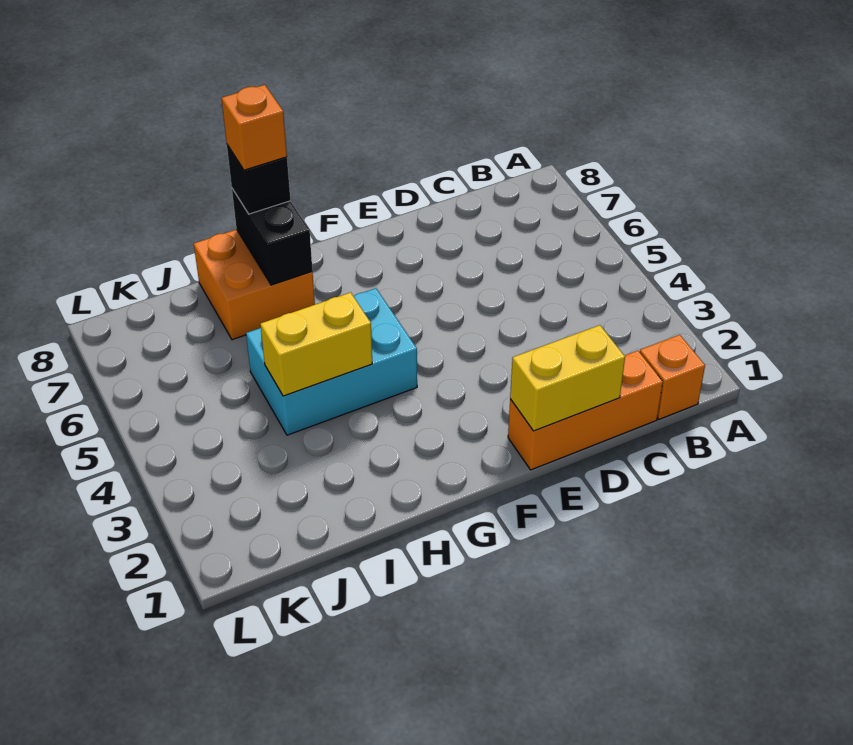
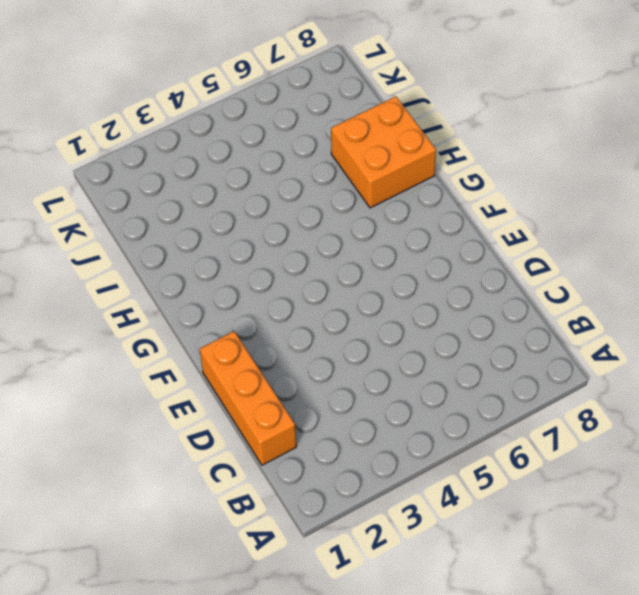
none -> orange 1x1 brick [640,335,705,419]
none -> cyan 2x3 brick [246,288,417,435]

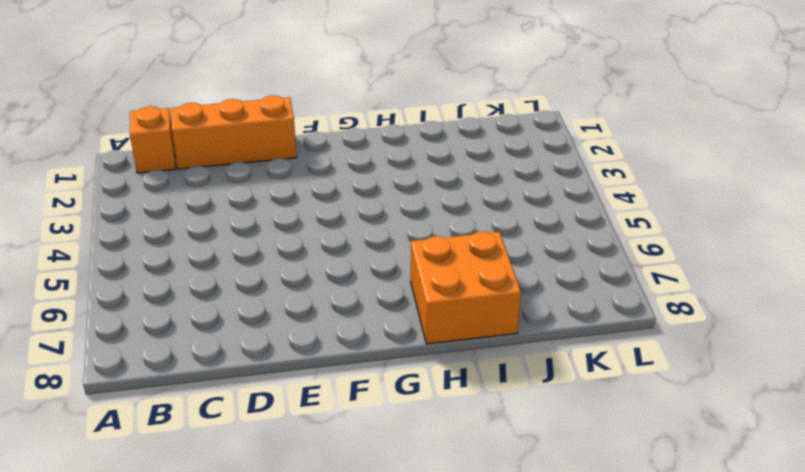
none -> cyan 2x3 brick [246,288,417,435]
none -> yellow 1x2 brick [510,325,625,431]

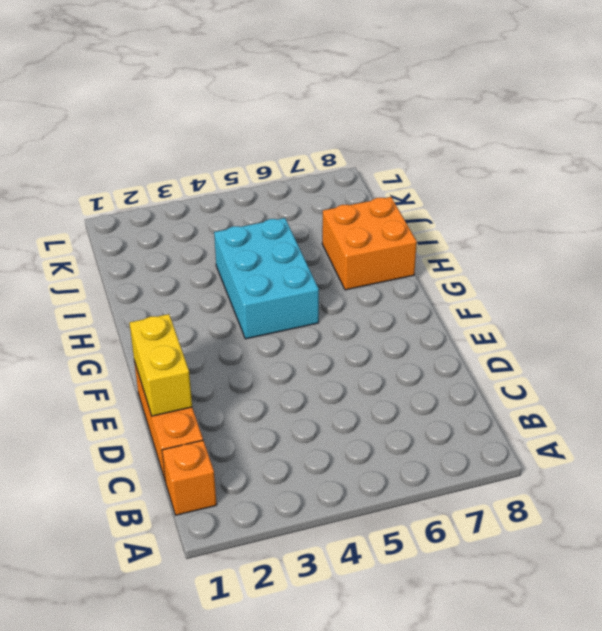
none -> yellow 1x2 brick [260,292,372,396]
none -> black 1x2 brick [232,189,312,285]

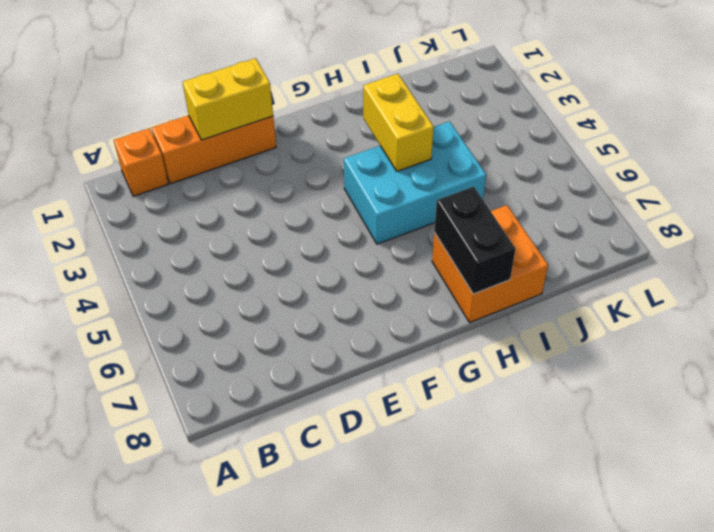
yellow 1x2 brick [363,74,434,171] -> yellow 1x2 brick turned to [260,292,372,396]
none -> black 1x1 brick [227,145,291,214]
none -> orange 1x1 brick [221,85,287,170]

